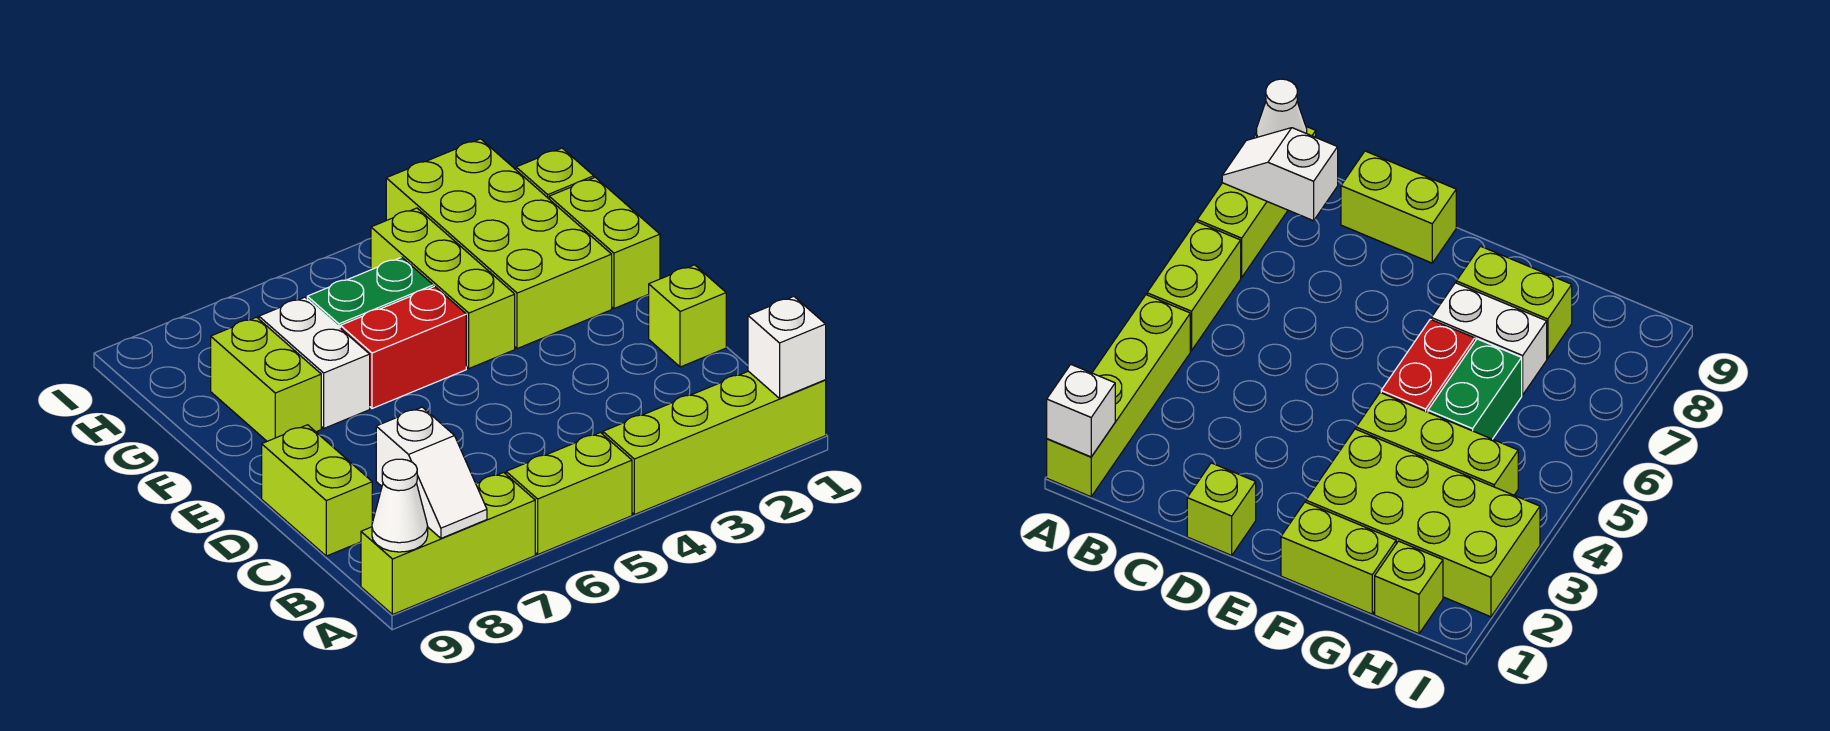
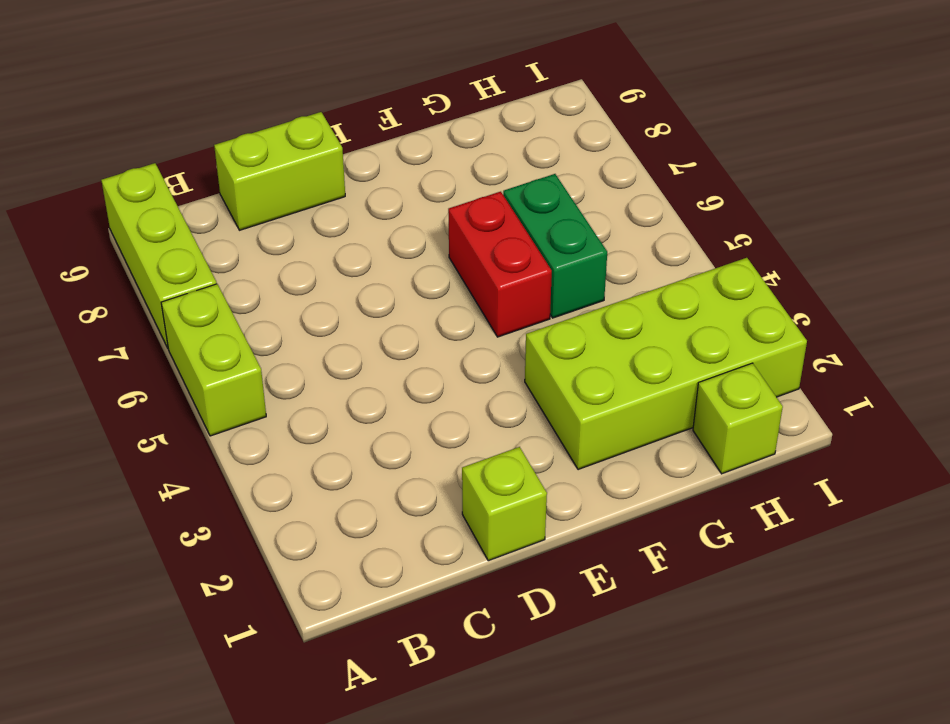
none -> lime 1x4 brick [603,371,826,515]
none -> lime 1x2 brick [549,177,660,308]
none -> lime 1x3 brick [371,208,515,368]

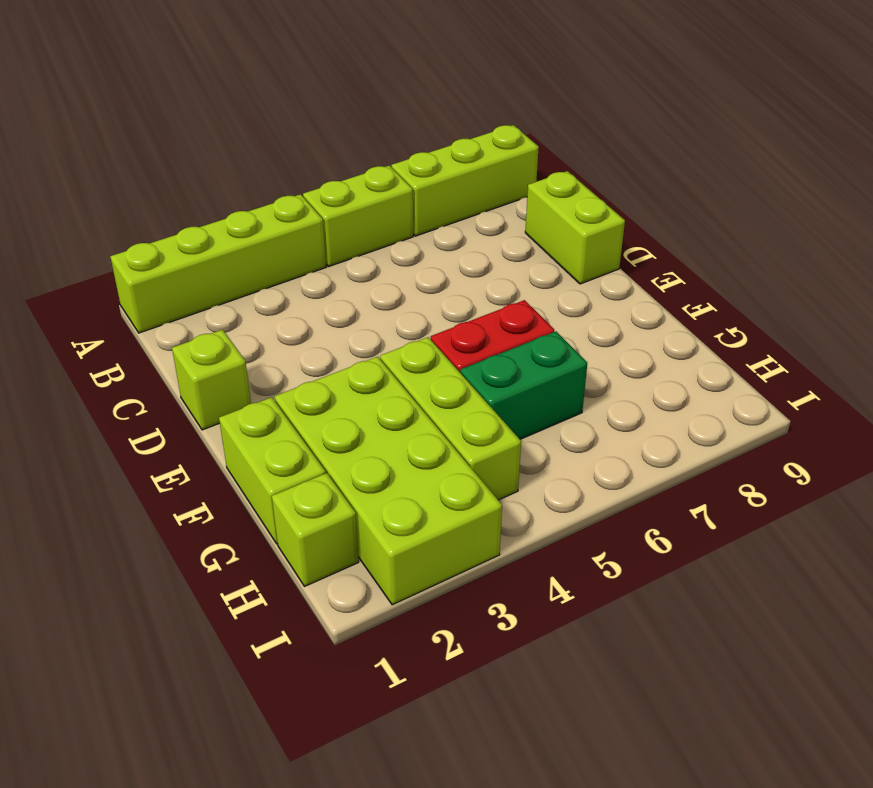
none -> white 1x2 brick [259,297,370,428]
none -> lime 1x2 brick [211,317,321,441]
none -> white 1x1 brick [748,297,826,398]

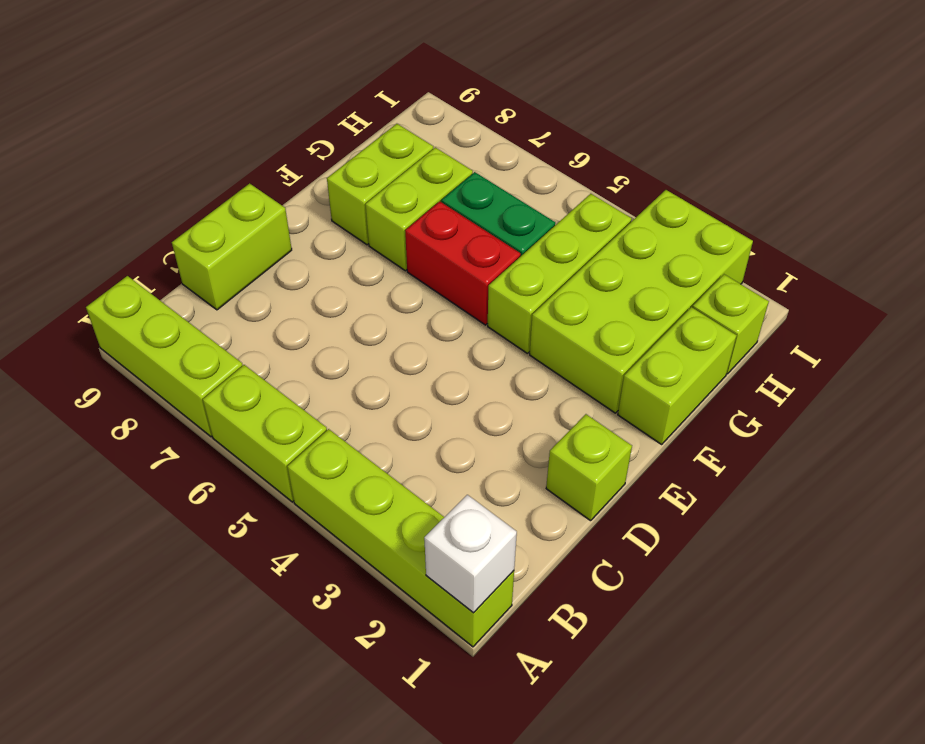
lime 1x2 brick [365,147,473,271] -> white 1x2 brick [259,297,370,428]
none -> white 1x2 slope [376,407,487,538]
none -> white 1x1 cone [372,459,428,552]

